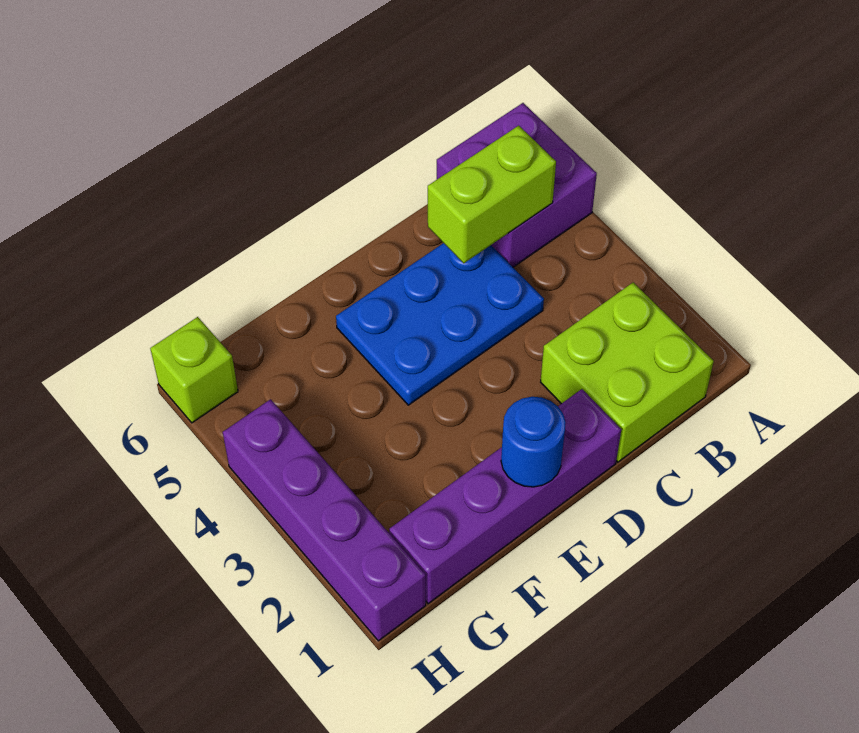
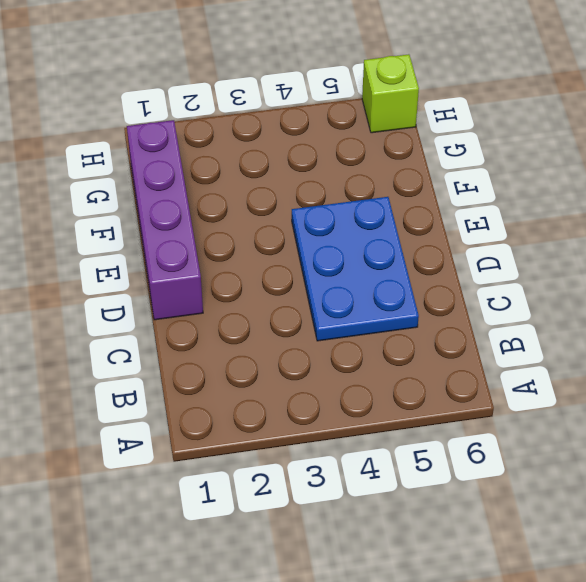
none -> purple 2x2 brick [437,103,597,267]
none -> lime 2x2 brick [541,282,714,462]

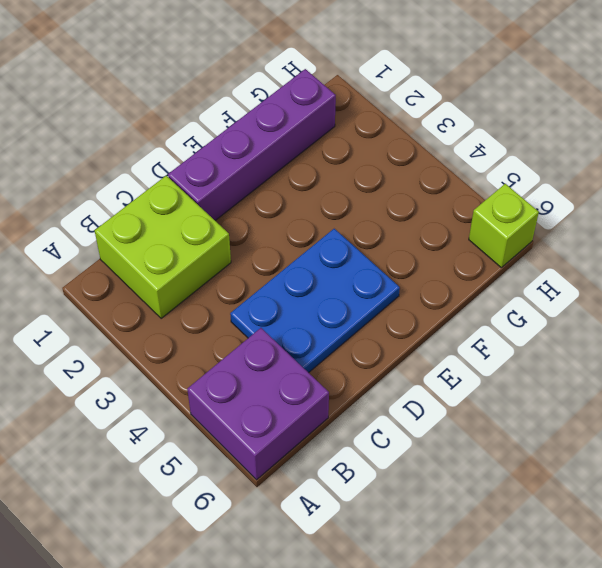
none -> purple 1x4 brick [223,399,426,641]
none -> lime 1x2 brick [428,126,556,263]

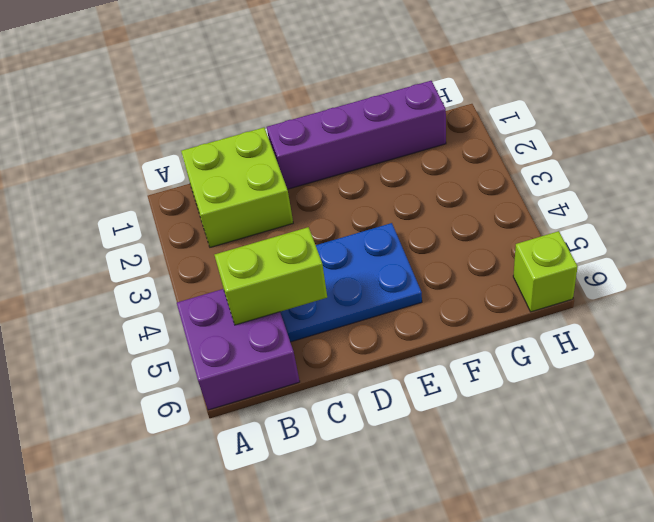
none -> purple 1x4 brick [223,399,426,641]
none -> blue 1x1 round brick [501,397,566,487]

